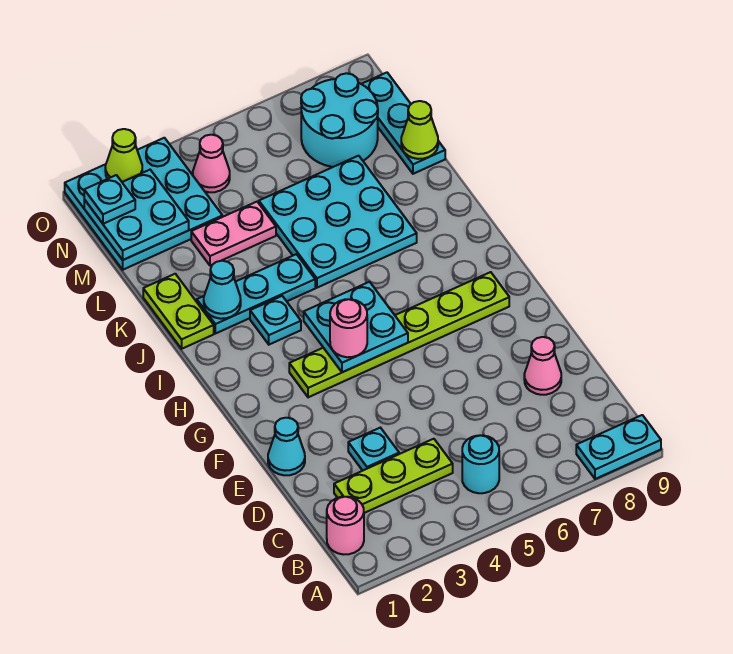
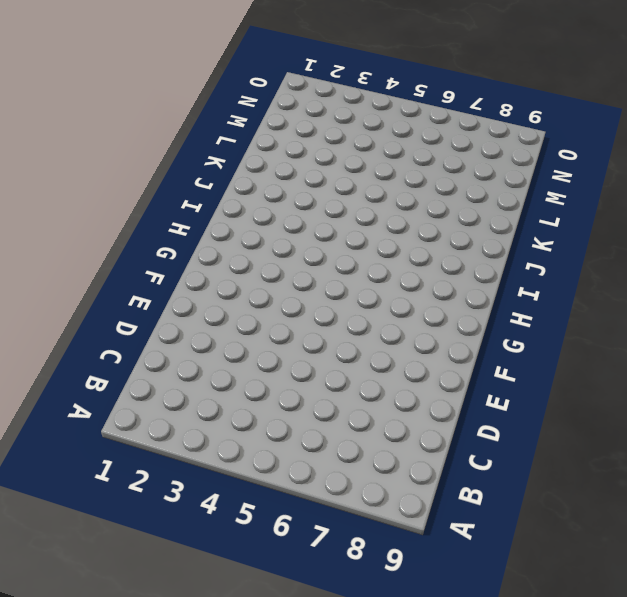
none -> cyan 1x2 plate [576,415,661,479]
none -> pink 1x1 round brick [327,497,364,554]
none -> cyan 1x1 round brick [462,435,499,493]

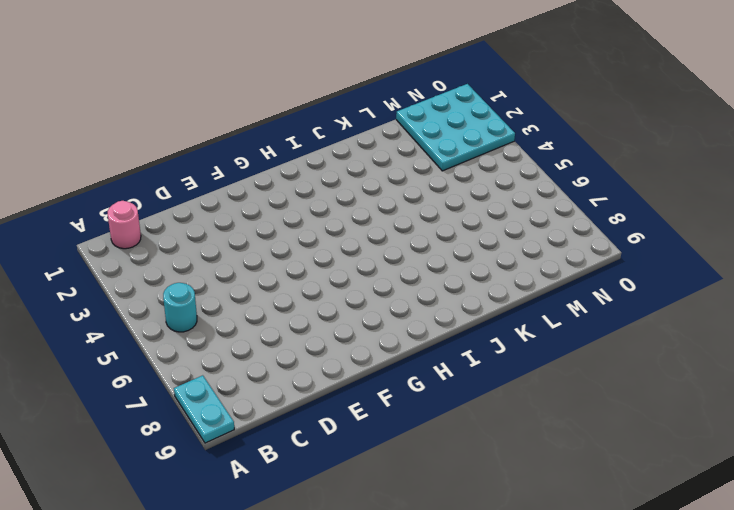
none -> lime 1x3 plate [334,439,453,513]
none -> cyan 1x1 plate [348,428,399,471]
none -> pink 1x1 cone [524,337,561,395]

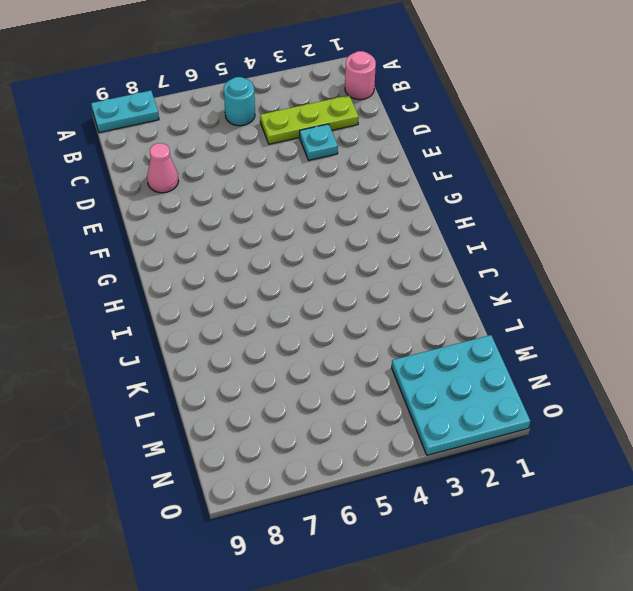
none -> cyan 1x1 cone [268,418,305,475]
none -> lime 1x6 plate [289,272,509,397]
none -> cyan 1x1 plate [250,296,301,345]

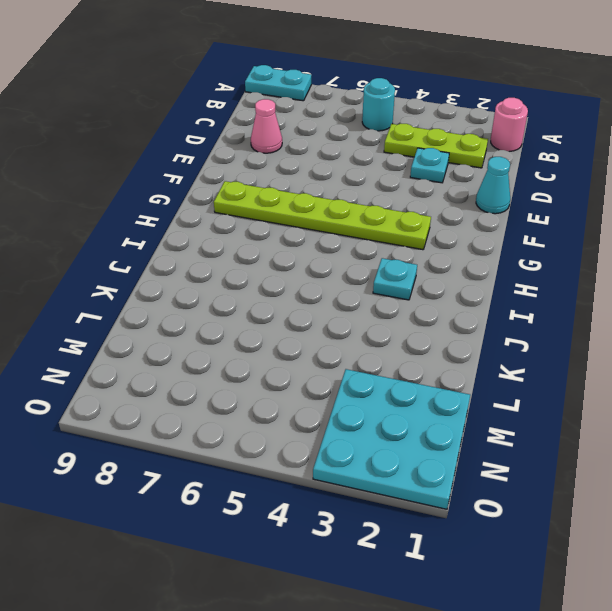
none -> lime 1x2 plate [143,274,214,349]
none -> cyan 1x3 plate [197,254,315,334]
none -> cyan 3x3 plate [259,156,417,288]

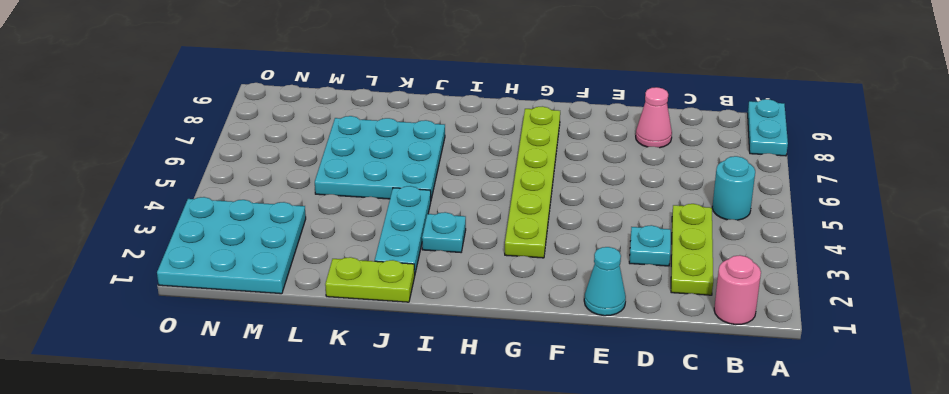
none -> pink 1x2 plate [191,202,276,266]
none -> cyan 1x3 plate [362,73,445,174]
none -> cyan 2x2 round brick [301,73,378,167]

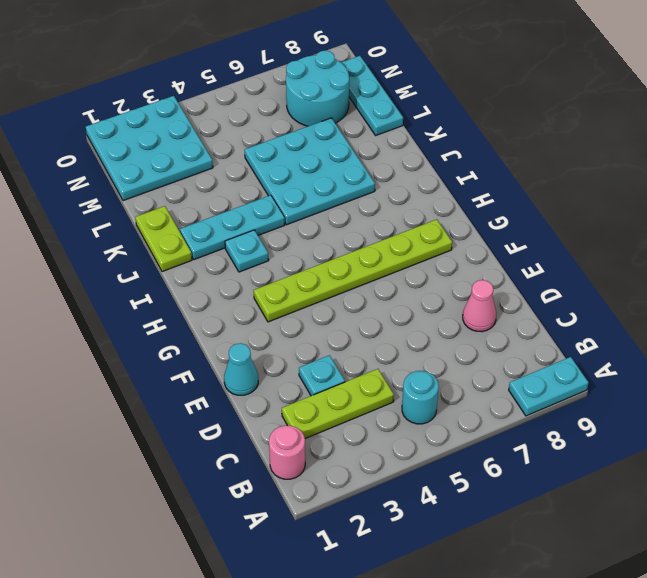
none -> pink 1x2 plate [191,202,276,266]
none -> pink 1x1 cone [193,135,230,192]
none -> cyan 2x2 plate [304,282,408,372]

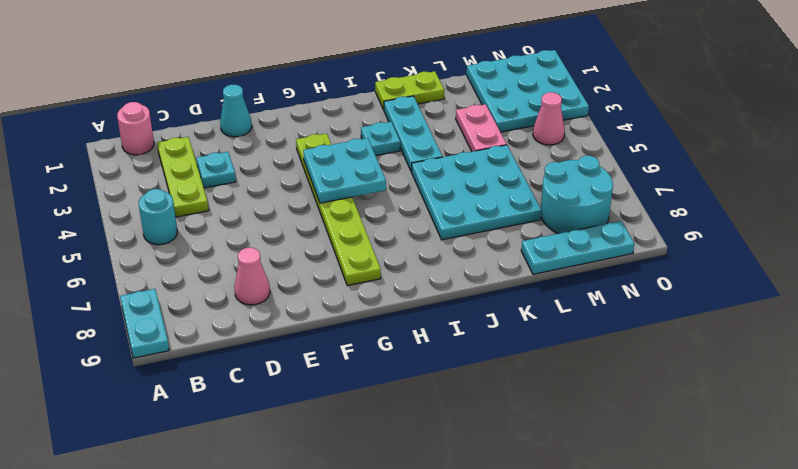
none -> cyan 1x1 cone [204,261,241,319]
none -> lime 1x1 cone [401,101,438,159]
none -> cyan 2x2 plate [84,170,189,260]

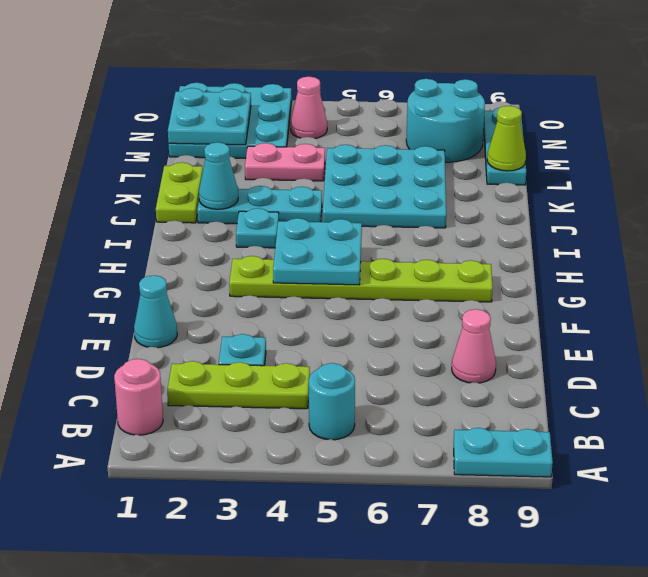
none -> lime 1x1 cone [105,129,142,182]
none -> pink 1x1 round brick [330,299,367,357]
none -> cyan 1x1 plate [84,175,135,224]

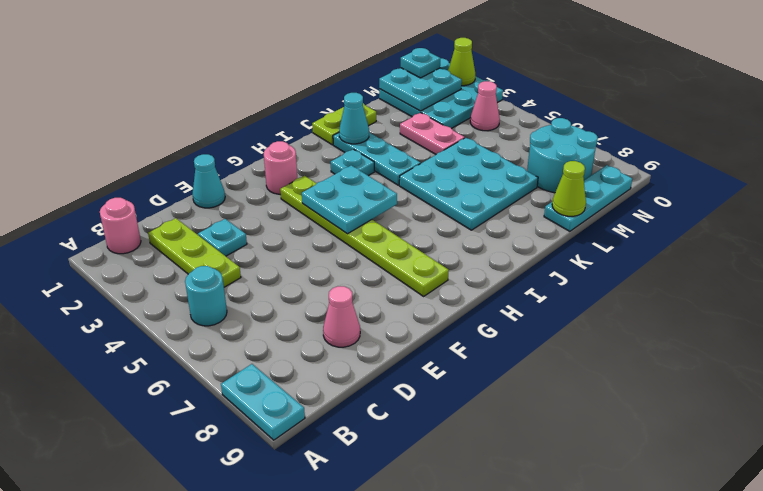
pink 1x1 round brick [264,141,297,194] -> pink 1x1 round brick moved to [330,299,367,357]

